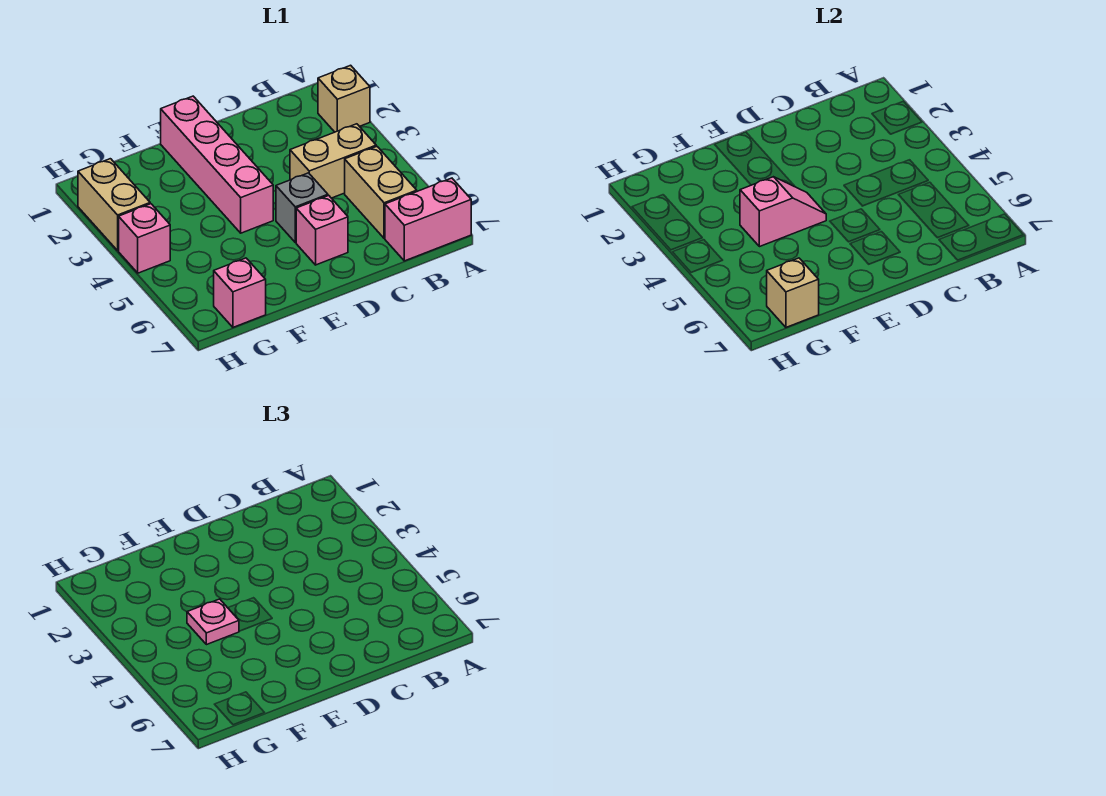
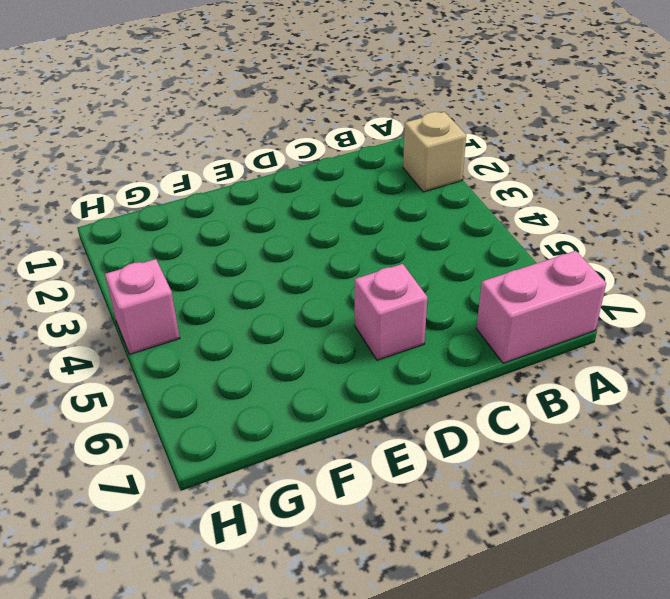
none -> tan 1x2 brick [290,124,376,198]
none -> tan 1x2 brick [345,146,417,238]
none -> grey 1x1 brick [276,173,328,242]

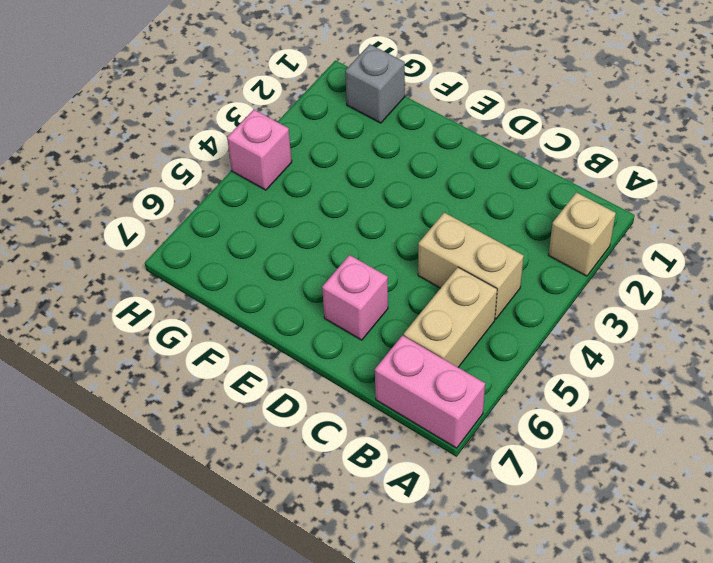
grey 1x1 brick [345,44,405,123] -> grey 1x1 brick moved to [276,173,328,242]
none -> pink 1x4 brick [161,96,273,233]
none -> pink 1x1 brick [214,258,266,327]
none -> tan 1x2 brick [78,159,150,250]

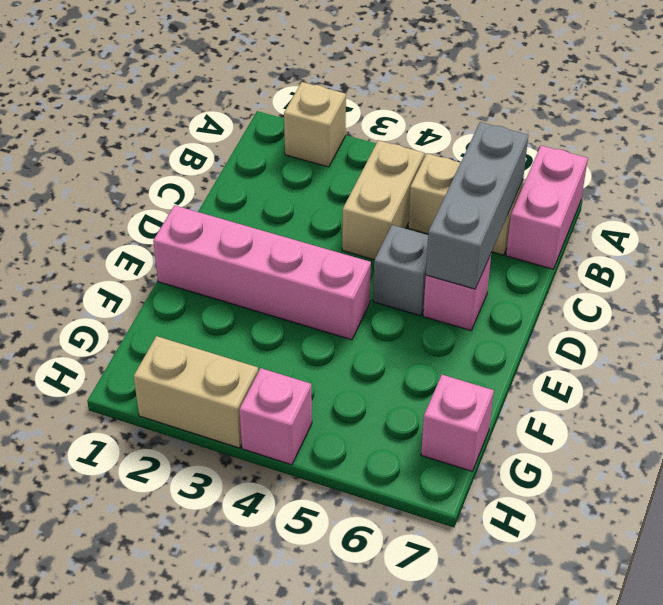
grey 1x3 brick [426,122,528,289] -> none
none -> pink 1x2 slope [740,177,826,247]
none -> tan 1x1 brick [767,258,819,327]
none -> pink 1x1 plate [187,599,239,645]

